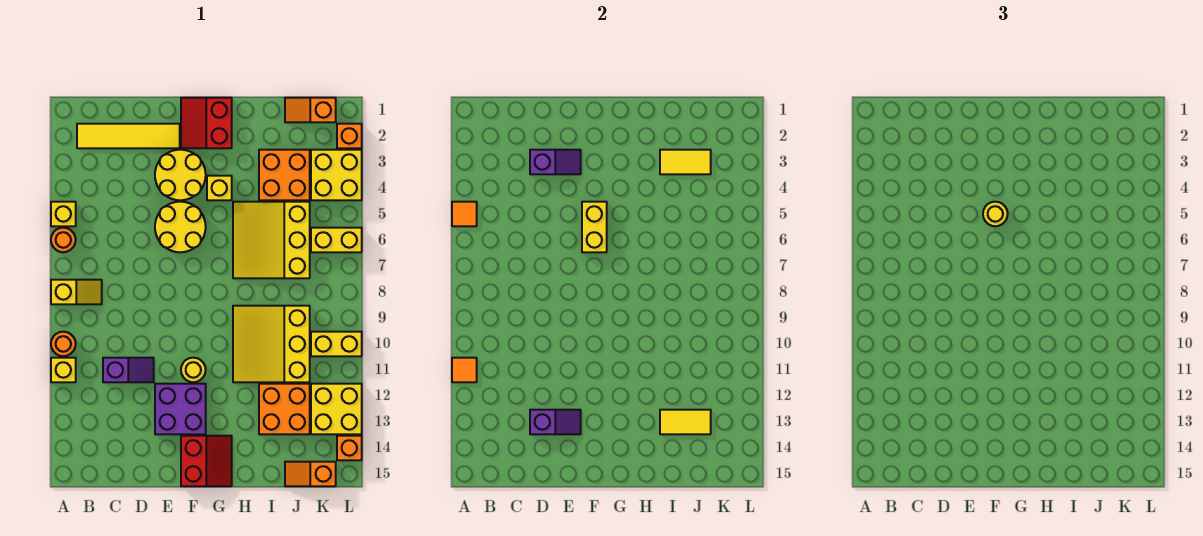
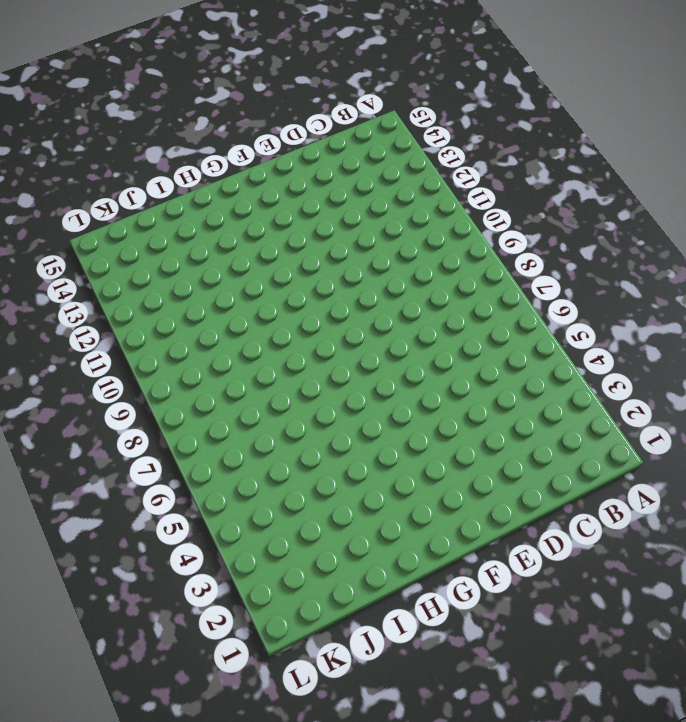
none -> yellow 1x1 brick [51,202,76,226]
none -> orange 1x1 round brick [51,228,76,252]
none -> yellow 1x2 slope [51,280,102,304]
none -> orange 1x1 round brick [51,332,76,356]

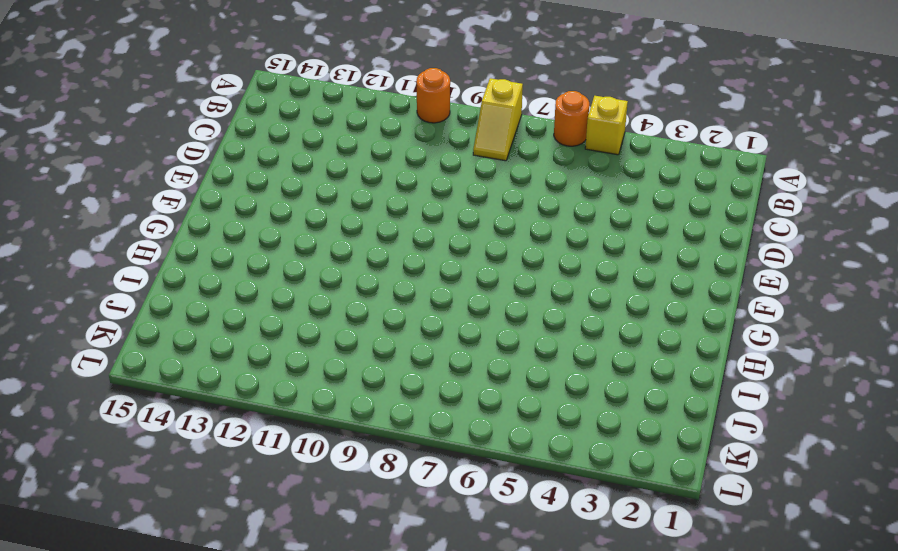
none -> yellow 1x1 brick [51,358,76,382]
none -> yellow 1x4 tile [77,124,180,148]
none -> purple 1x2 slope [103,358,154,382]
none -> yellow 2x2 round brick [155,150,206,200]

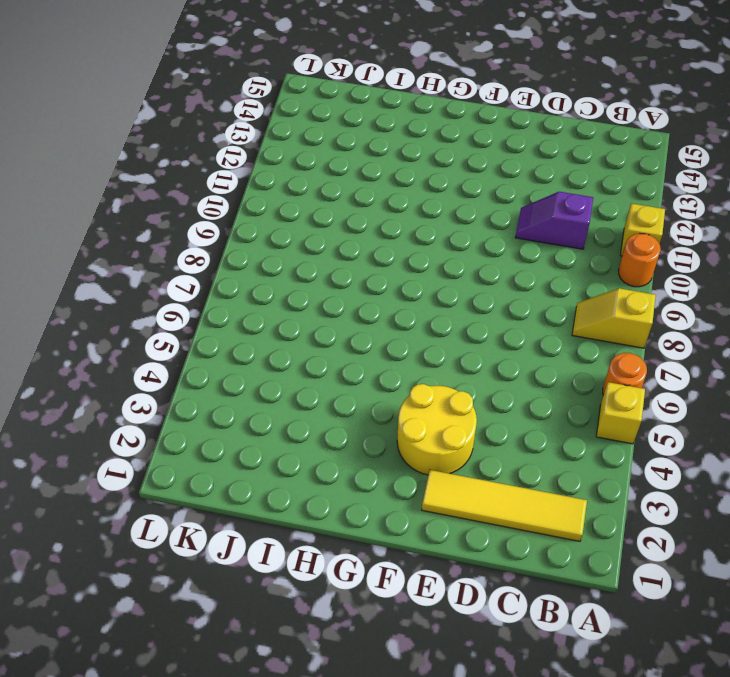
none -> yellow 2x2 round brick [155,202,206,252]
none -> purple 2x2 brick [155,384,206,434]
none -> red 2x2 slope [181,98,232,148]
none -> yellow 1x1 round brick [181,358,206,382]

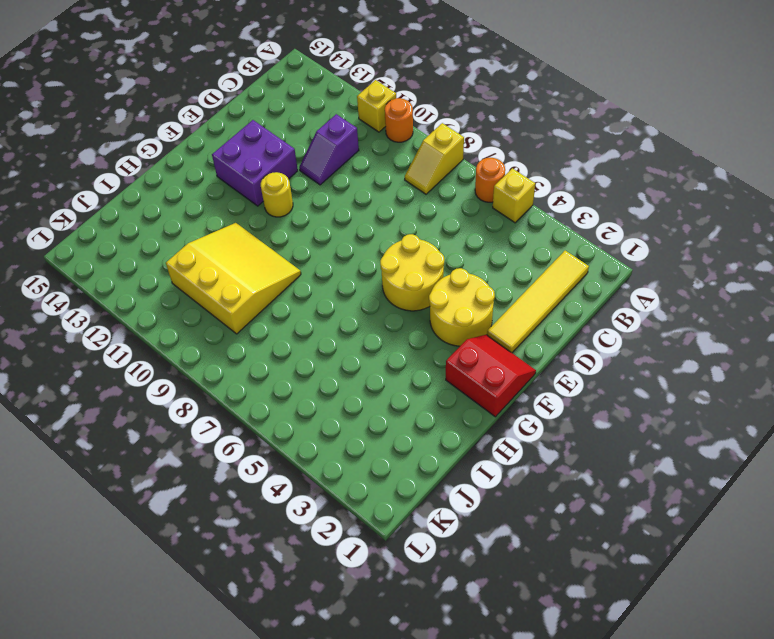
none -> red 2x2 slope [181,436,232,486]
none -> yellow 1x1 brick [207,176,232,200]
none -> yellow 3x3 slope [233,202,310,278]
none -> orange 2x2 brick [259,150,310,200]

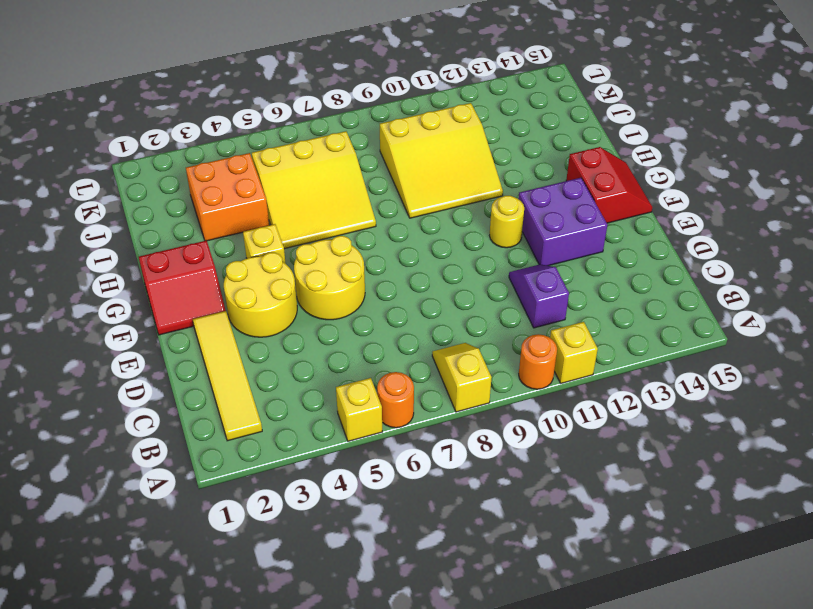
red 2x2 slope [566,147,652,223] -> red 2x2 slope turned to [181,436,232,486]
none -> orange 2x2 brick [259,384,310,434]
none -> orange 1x2 slope [285,98,336,122]
none -> orange 1x2 slope [285,462,336,486]
none -> yellow 2x2 brick [311,150,362,200]

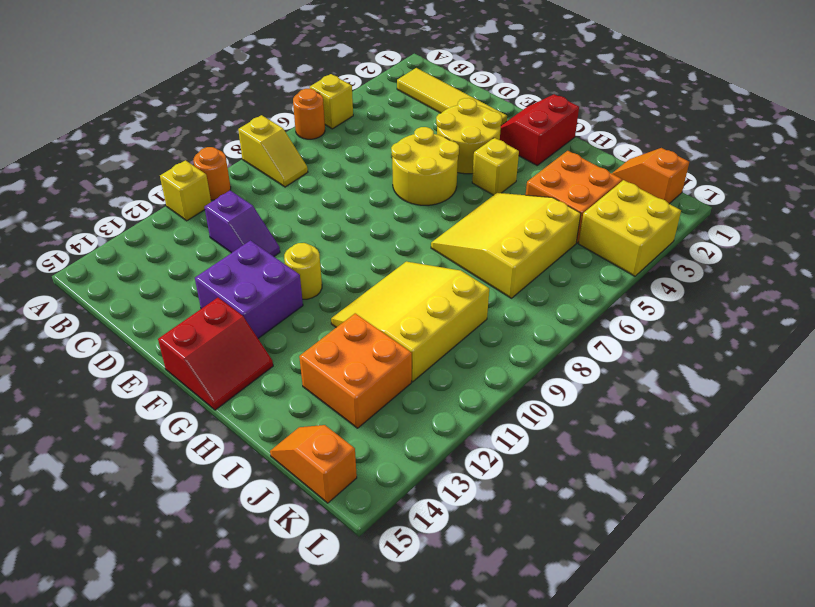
none -> yellow 1x2 brick [311,228,362,252]
none -> yellow 1x2 brick [311,332,362,356]
none -> yellow 2x2 brick [311,384,362,434]
none -> orange 1x1 brick [337,124,362,148]

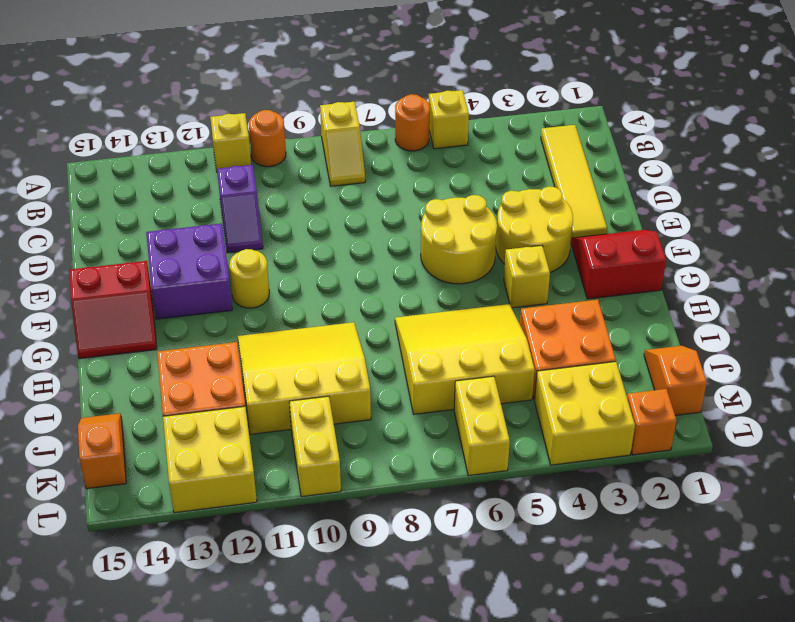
none -> orange 1x1 brick [337,436,362,460]
none -> orange 1x1 tile [452,202,477,226]
none -> orange 1x1 tile [452,358,477,382]
none -> purple 1x2 slope [530,150,581,174]

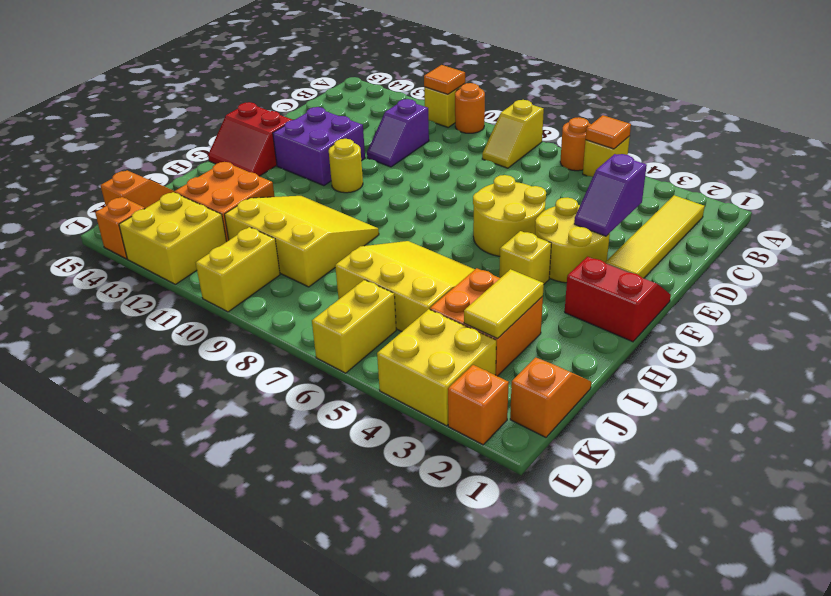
none -> purple 1x2 slope [530,410,581,434]
none -> yellow 1x2 brick [582,202,607,252]
none -> yellow 1x2 tile [660,410,711,434]
none -> yellow 1x1 round brick [983,202,1008,226]

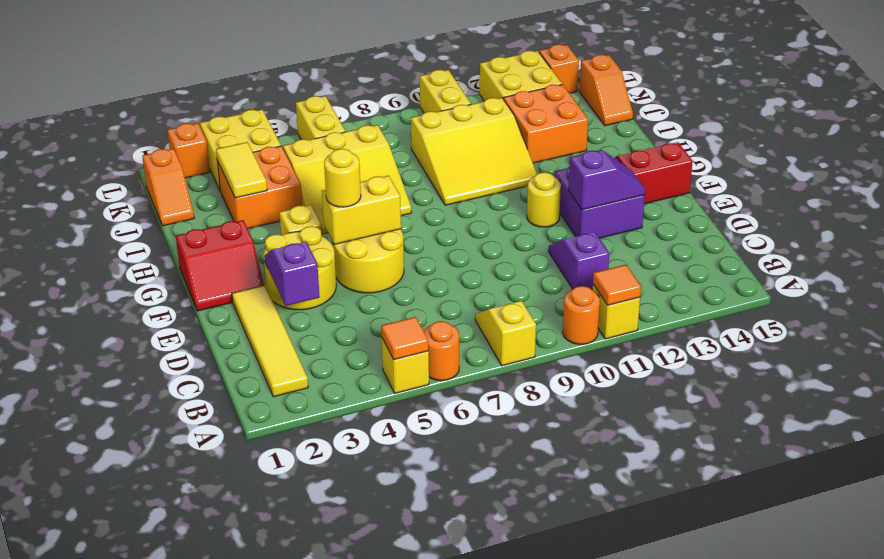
purple 1x2 slope [568,150,645,210] -> purple 1x2 slope turned to [530,410,581,434]
none -> yellow 1x2 tile [660,410,711,434]

